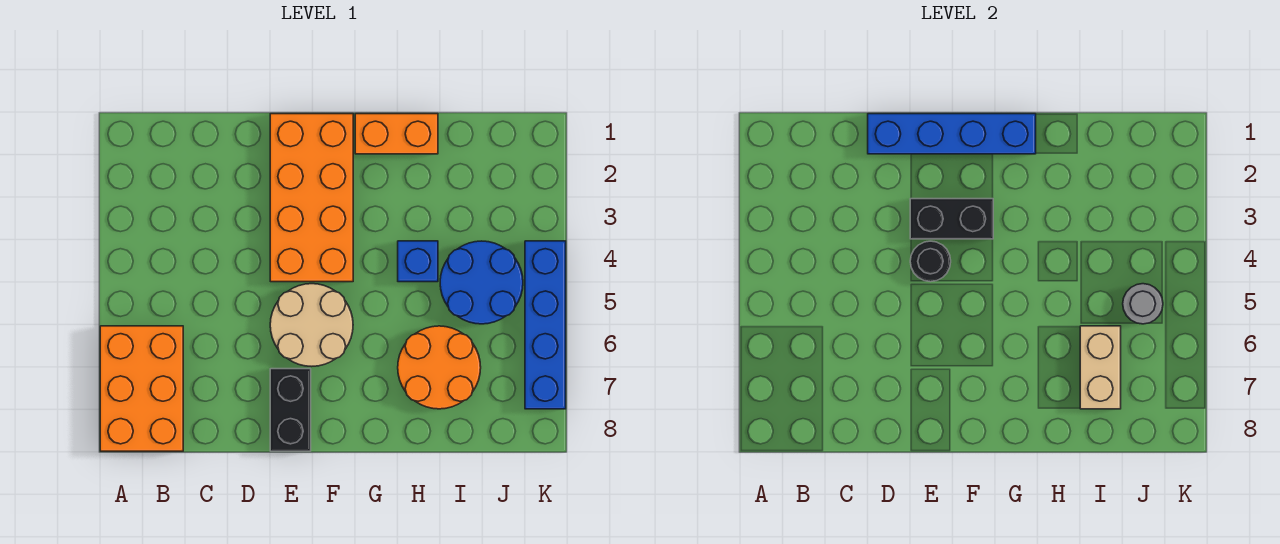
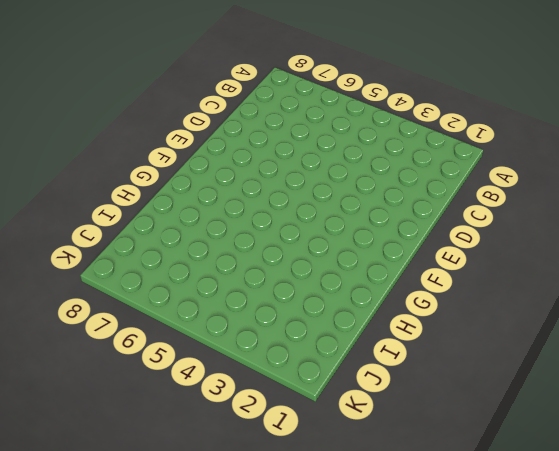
none -> orange 2x3 brick [100,326,183,451]
none -> orange 2x4 brick [270,114,353,282]
none -> tan 2x2 round brick [270,284,353,366]

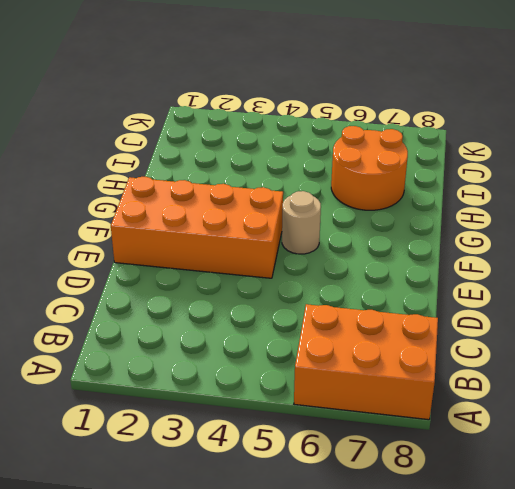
tan 1x1 round brick [282,191,321,254] -> tan 2x2 round brick [270,284,353,366]
none -> black 1x2 brick [270,369,311,451]
none -> orange 1x2 brick [355,114,438,154]
none -> blue 1x1 brick [398,241,438,282]

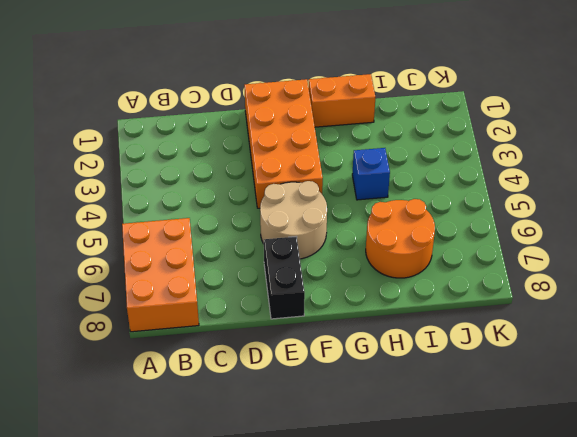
none -> blue 2x2 round brick [440,241,523,324]
none -> blue 1x4 brick [525,241,566,409]
none -> blue 1x4 brick [868,114,1036,154]

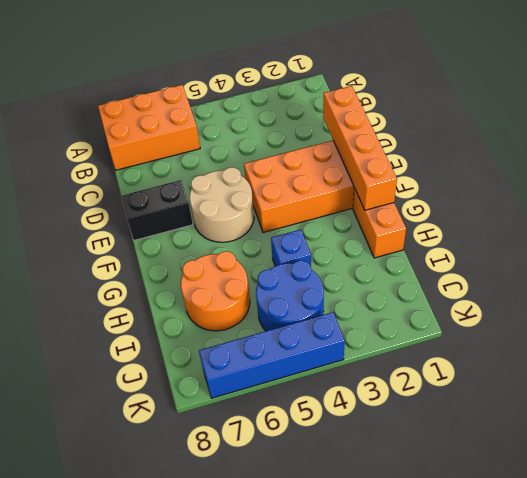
orange 1x4 brick [323,86,397,210] -> blue 1x4 brick [868,114,1036,154]
none -> black 1x2 brick [910,199,993,239]
none -> black 1x1 round brick [910,241,951,282]
none -> tan 1x2 brick [1080,326,1121,409]

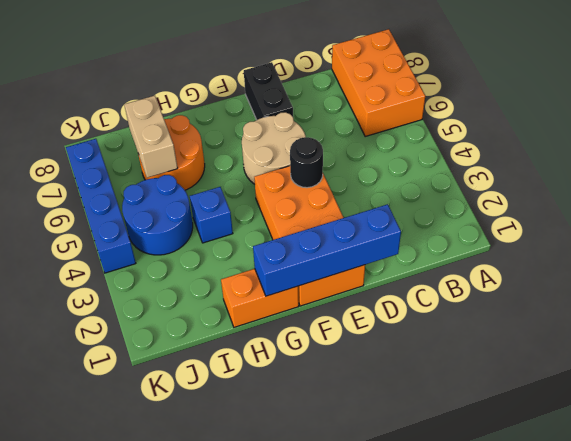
none -> black 1x2 brick [910,199,993,239]
none -> grey 1x1 round brick [1123,284,1163,324]

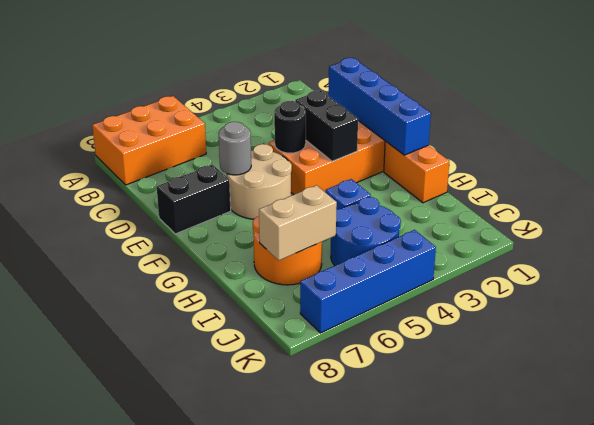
grey 1x1 round brick [219,122,251,175] -> grey 1x1 round brick moved to [1123,284,1163,324]

